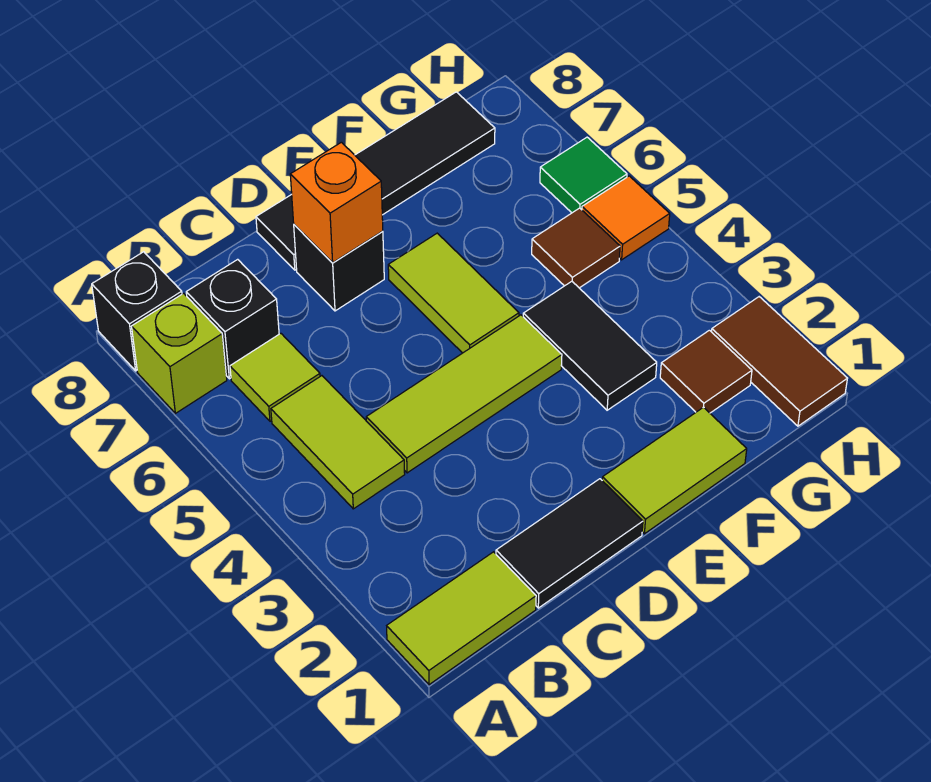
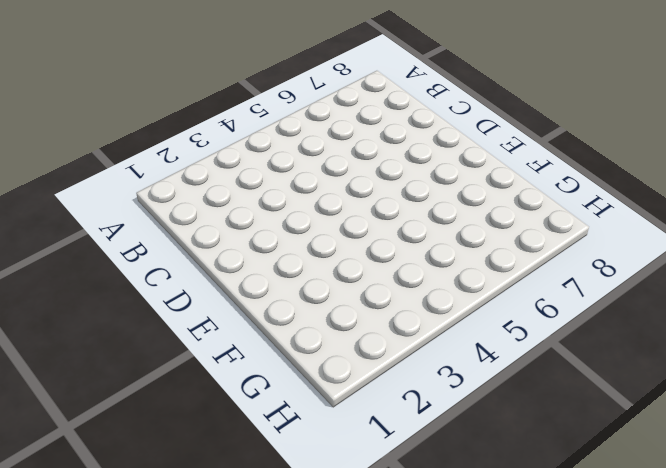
none -> lime 1x2 tile [387,552,536,685]
none -> lime 1x1 brick [131,293,227,413]
none -> black 1x1 brick [92,252,182,371]

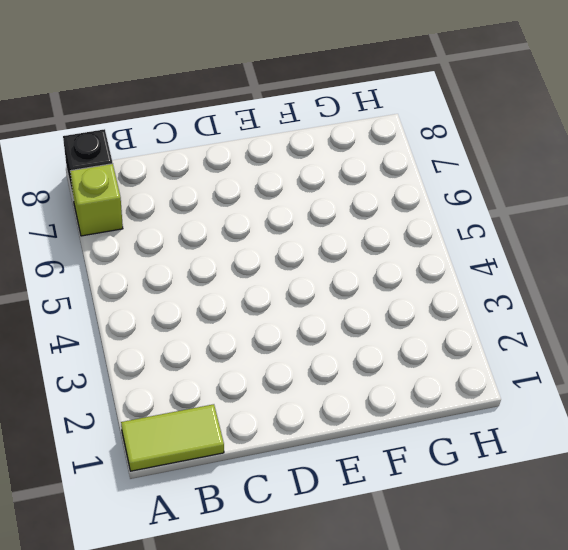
none -> lime 1x2 tile [271,376,405,509]
none -> lime 1x1 tile [230,333,320,421]
none -> black 1x1 brick [186,259,279,379]

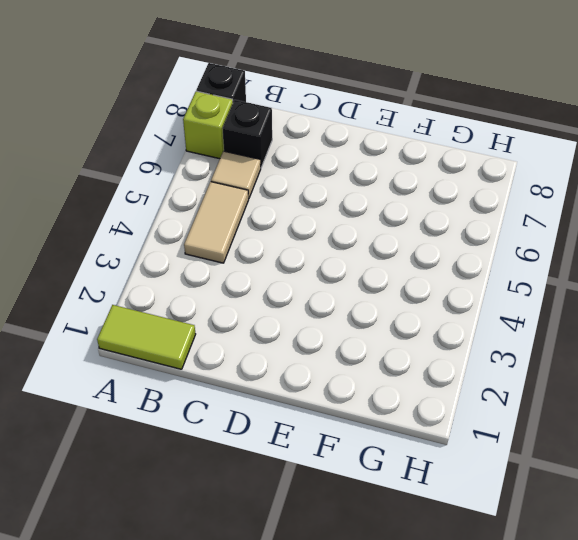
tan 1x2 tile [184,182,249,263] -> lime 1x2 tile [271,376,405,509]
tan 1x1 tile [211,151,261,199] -> lime 1x1 tile [230,333,320,421]
none -> black 1x2 tile [496,479,643,608]
none -> lime 1x3 tile [366,315,562,473]
none -> black 1x1 brick [294,225,384,311]

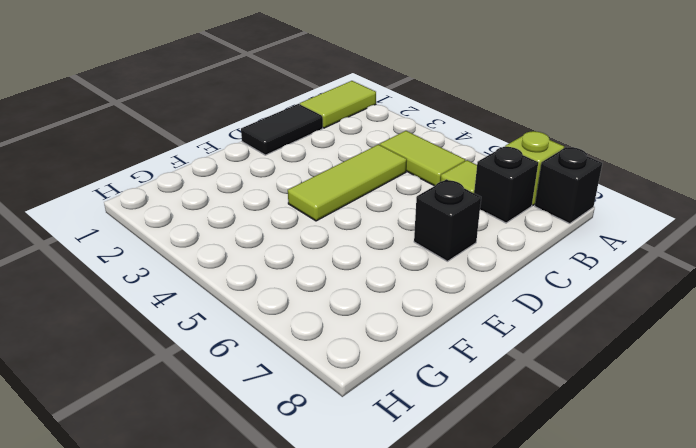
none -> black 1x4 tile [256,92,495,270]
none -> lime 1x2 tile [602,407,747,534]
none -> lime 1x2 tile [388,233,519,353]

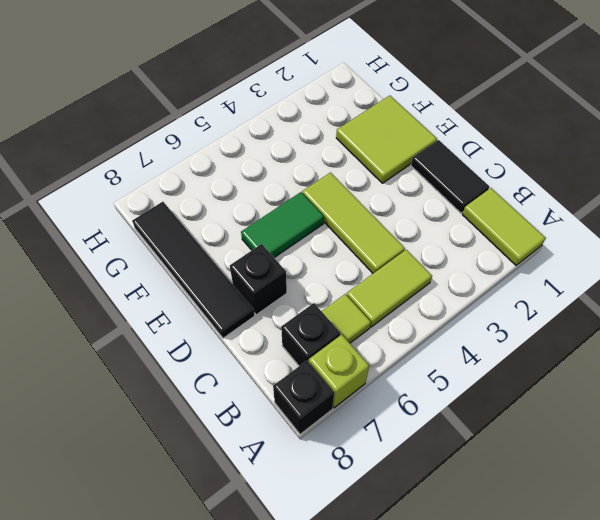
lime 2x2 tile [336,96,437,183] -> lime 1x2 tile [602,407,747,534]
green 1x2 tile [241,192,324,258] -> lime 1x2 tile [388,233,519,353]
none -> black 1x2 tile [523,281,657,410]
none -> brown 1x1 tile [660,330,752,413]
none -> brown 1x1 tile [532,208,620,288]

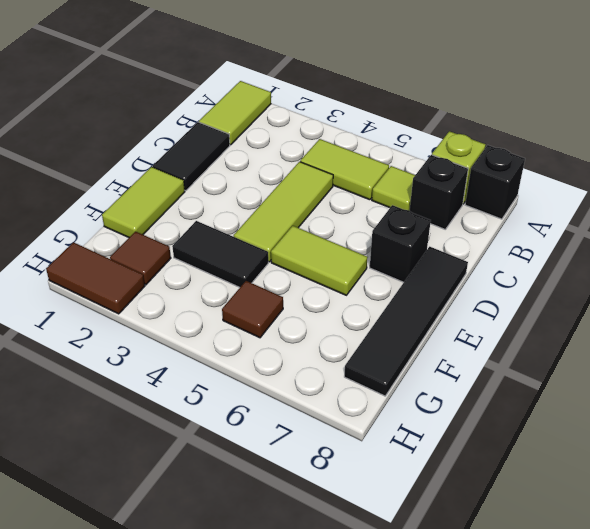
none -> orange 1x1 tile [582,176,670,260]
none -> green 1x1 tile [540,137,627,213]
none -> orange 1x1 brick [290,142,383,262]

